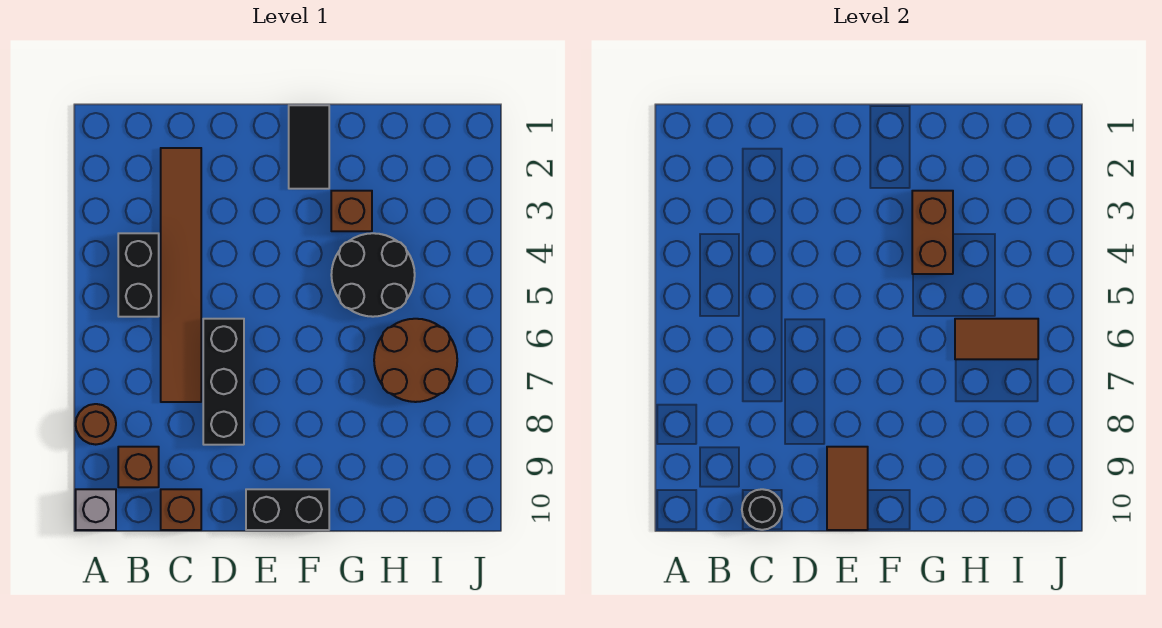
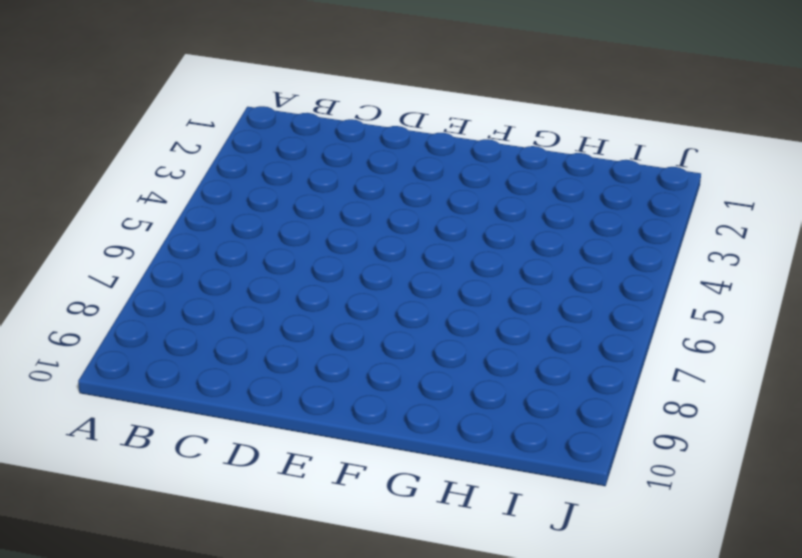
none -> brown 1x1 round brick [76,404,116,445]
none -> grey 1x1 brick [76,489,116,530]
none -> black 1x2 brick [118,233,159,317]

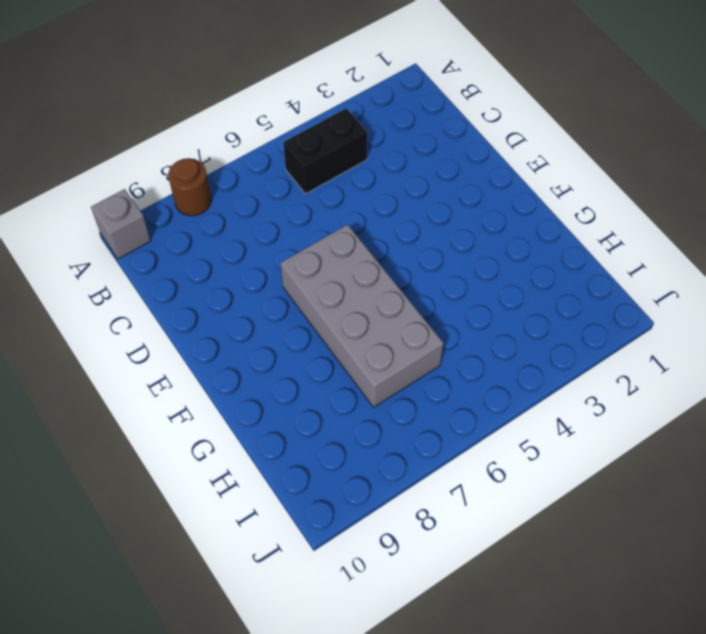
grey 2x4 brick [280,225,444,407] -> brown 2x2 round brick [374,319,457,402]
none -> brown 1x1 brick [118,447,159,487]
none -> brown 1x6 tile [161,148,201,402]
none -> brown 1x1 brick [161,489,201,530]

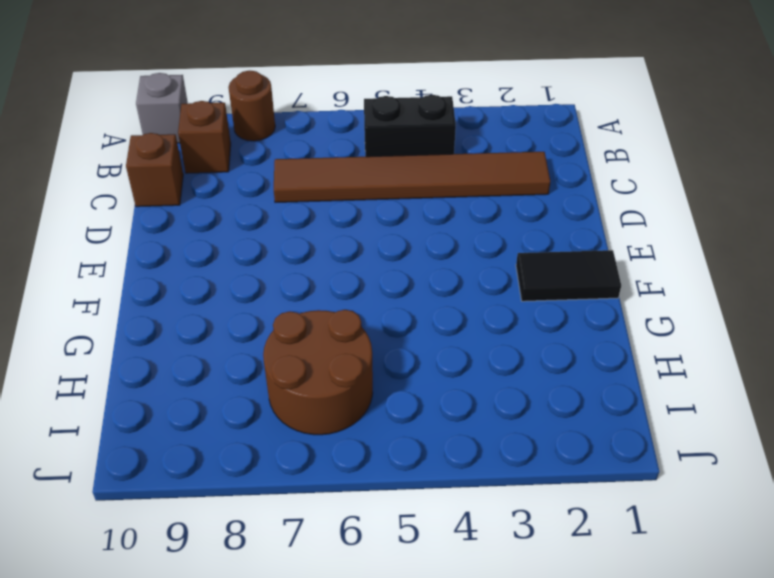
none -> black 1x3 brick [203,319,244,445]
none -> black 1x2 brick [246,489,329,530]
none -> brown 1x1 brick [331,191,372,231]

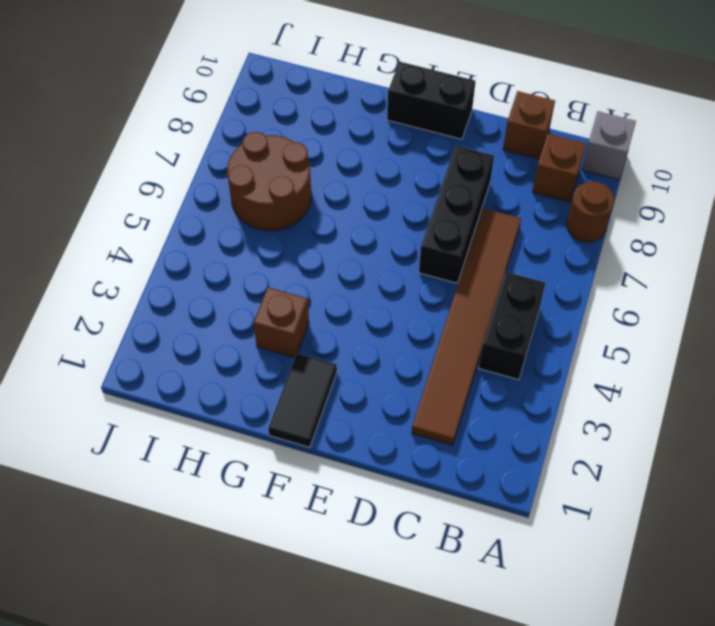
none -> black 2x2 round brick [331,233,415,317]
none -> black 1x1 round brick [742,489,782,530]
none -> brown 1x2 tile [827,447,868,530]

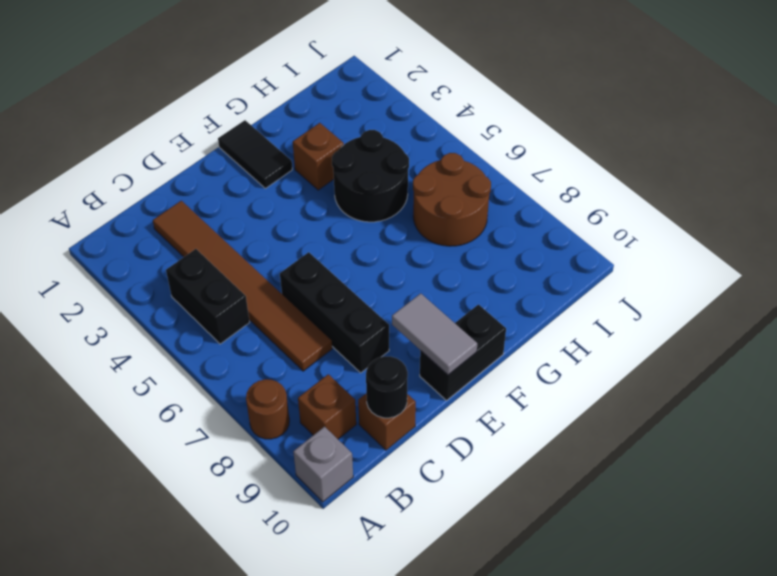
grey 1x2 tile [392,293,477,375] -> brown 1x2 tile [827,447,868,530]
none -> brown 1x2 brick [912,191,953,274]
none -> brown 1x2 tile [955,319,1038,359]

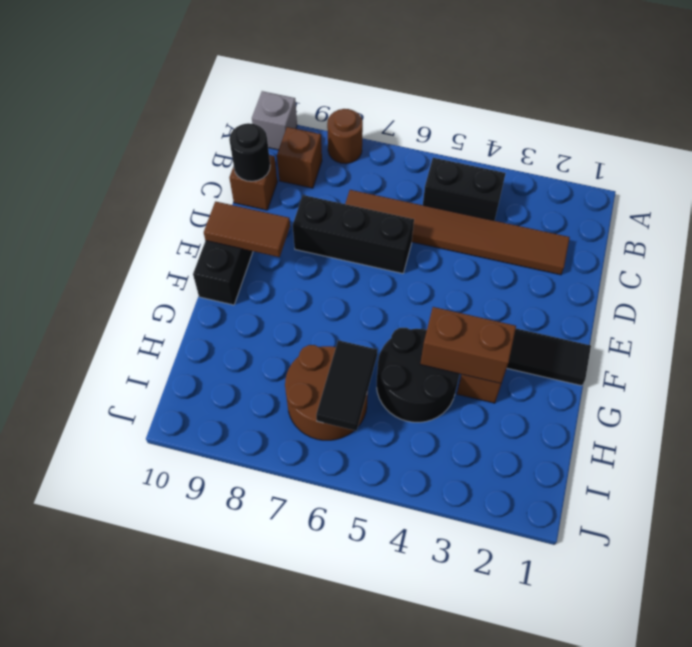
black 1x2 tile [316,340,377,431] -> brown 1x2 tile [955,319,1038,359]

